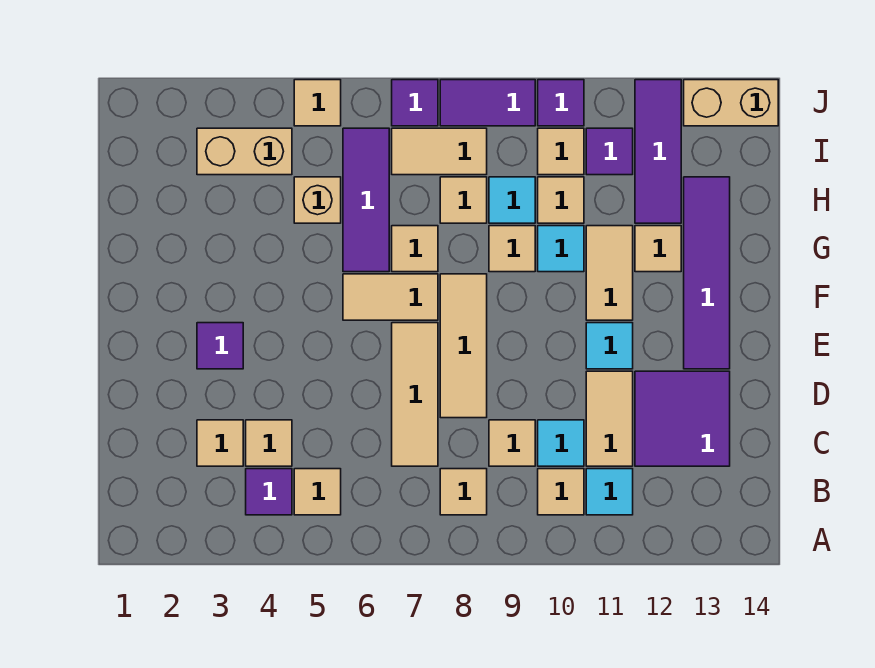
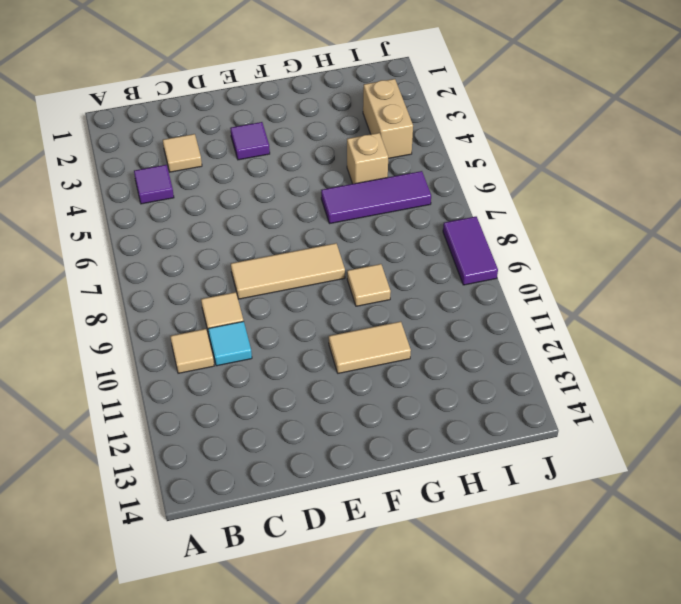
none -> tan 1x1 tile [294,469,341,515]
none -> tan 1x1 tile [440,469,487,515]
none -> cyan 1x1 tile [586,469,633,515]
none -> tan 1x1 tile [246,420,292,466]

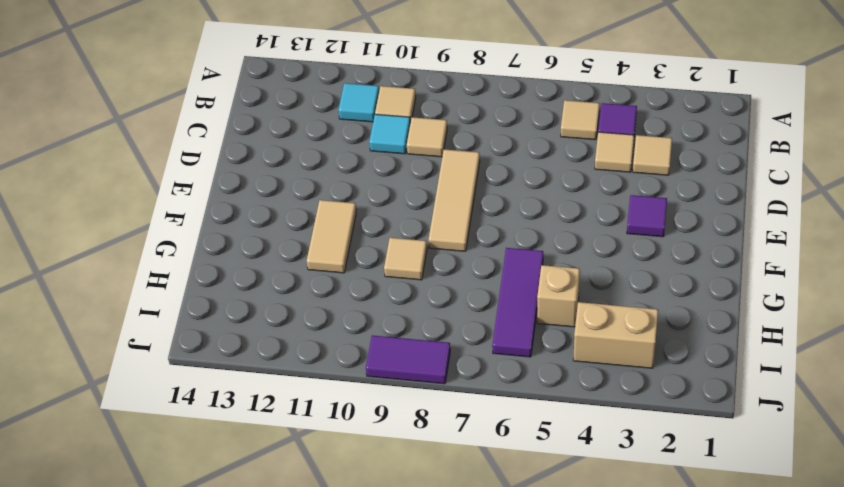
none -> tan 1x1 tile [440,469,487,515]
none -> tan 1x3 tile [392,323,438,466]
none -> tan 1x2 tile [586,371,633,466]
none -> purple 2x2 tile [635,371,730,466]

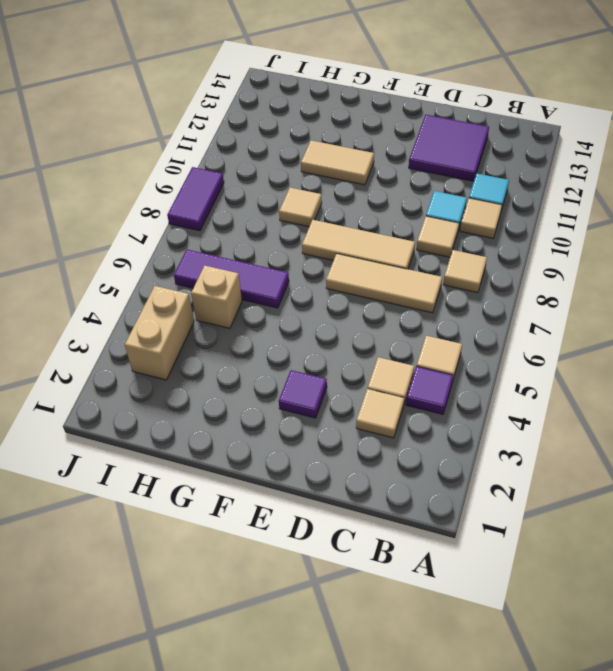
none -> tan 1x2 tile [586,371,633,466]
none -> cyan 1x1 tile [586,323,633,369]
none -> purple 1x4 tile [684,177,730,369]
none -> tan 1x2 tile [343,274,438,320]

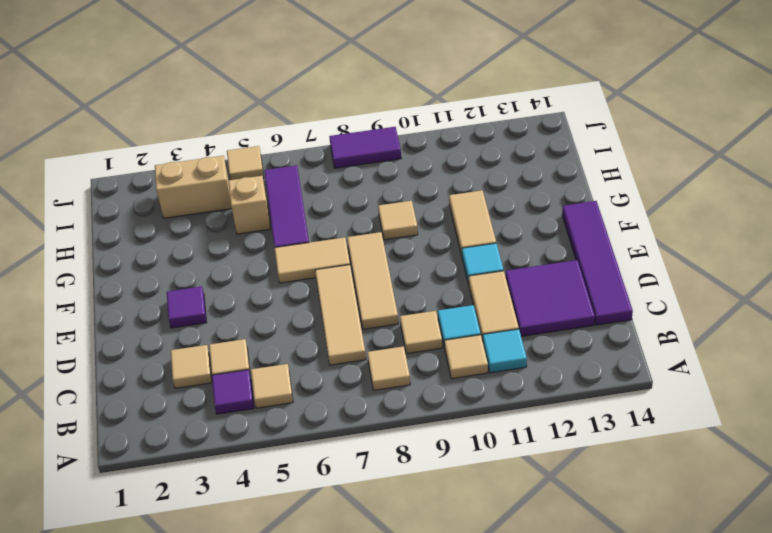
purple 1x4 tile [562,201,633,325] -> purple 1x4 tile moved to [684,177,730,369]
none -> tan 1x1 tile [392,226,438,272]
none -> cyan 1x1 tile [538,226,584,272]
none -> tan 1x1 tile [635,226,681,272]
none -> tan 1x1 tile [440,177,487,223]

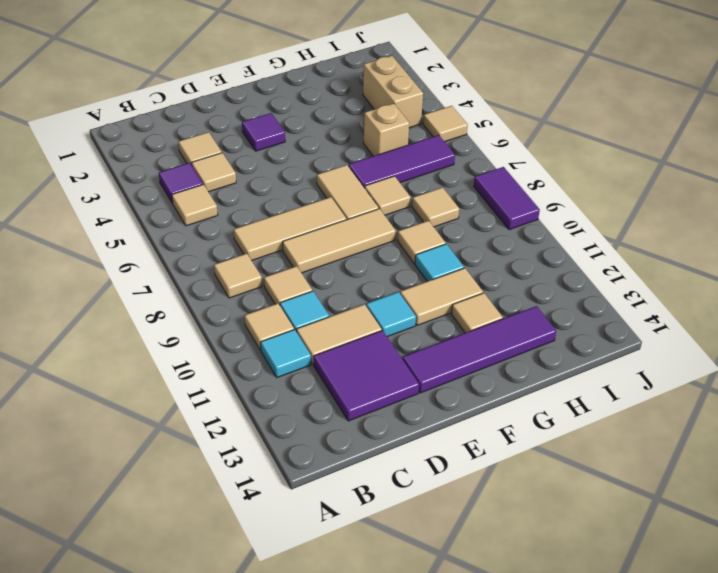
none -> cyan 1x1 tile [489,177,535,223]
none -> tan 1x1 tile [538,177,584,223]
none -> purple 1x3 tile [635,80,681,223]
none -> tan 1x2 tile [392,128,487,175]

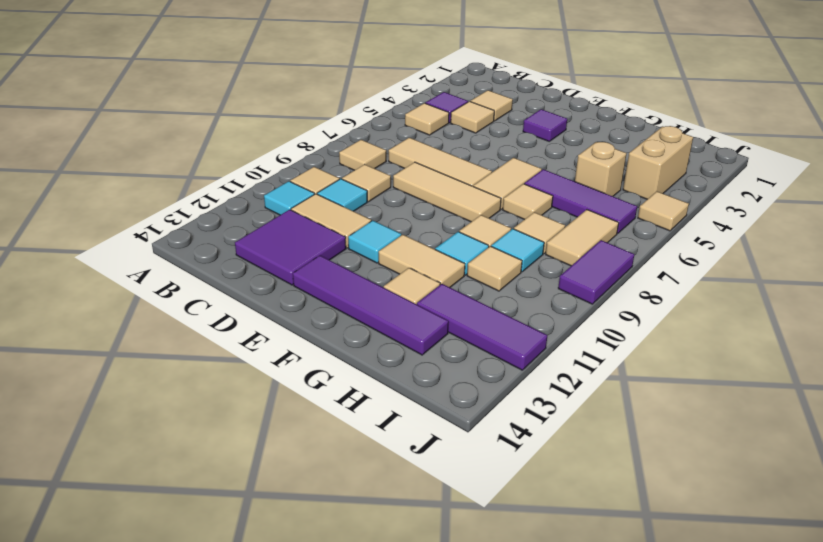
none -> tan 1x1 tile [538,128,584,175]
none -> purple 1x1 tile [586,128,633,175]
none -> purple 1x1 tile [392,80,438,126]
none -> purple 1x1 tile [538,80,584,126]

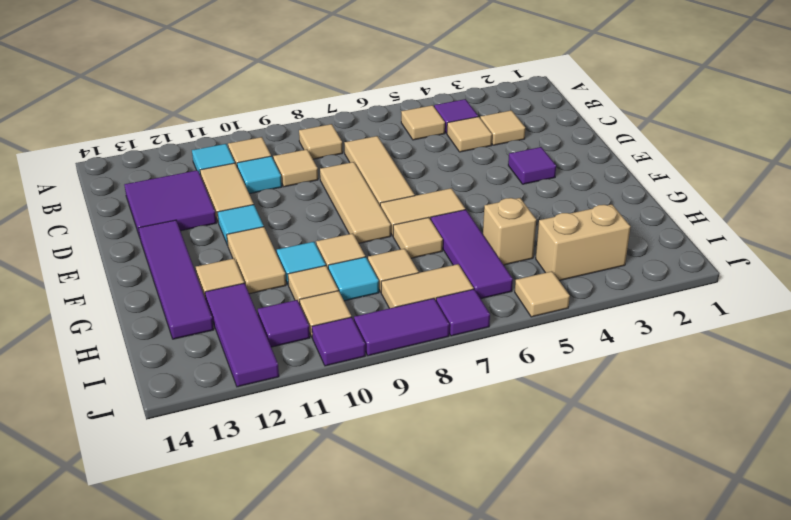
none -> tan 1x2 brick [684,80,778,126]

